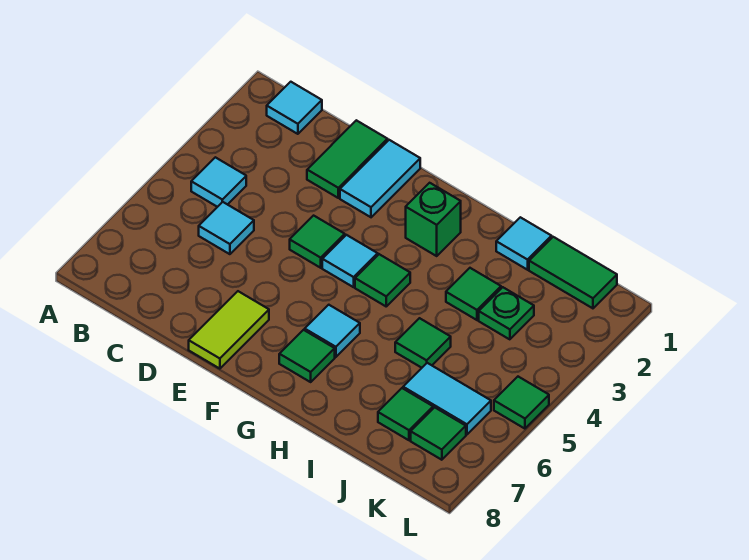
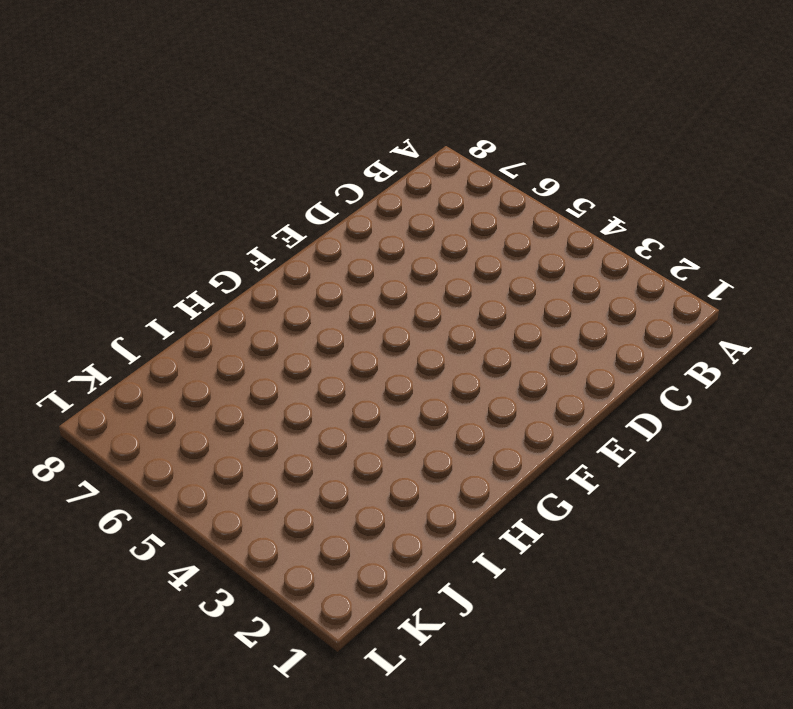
none -> cyan 1x1 tile [267,82,322,134]
none -> cyan 1x1 tile [191,157,246,207]
none -> cyan 1x1 tile [199,202,254,254]

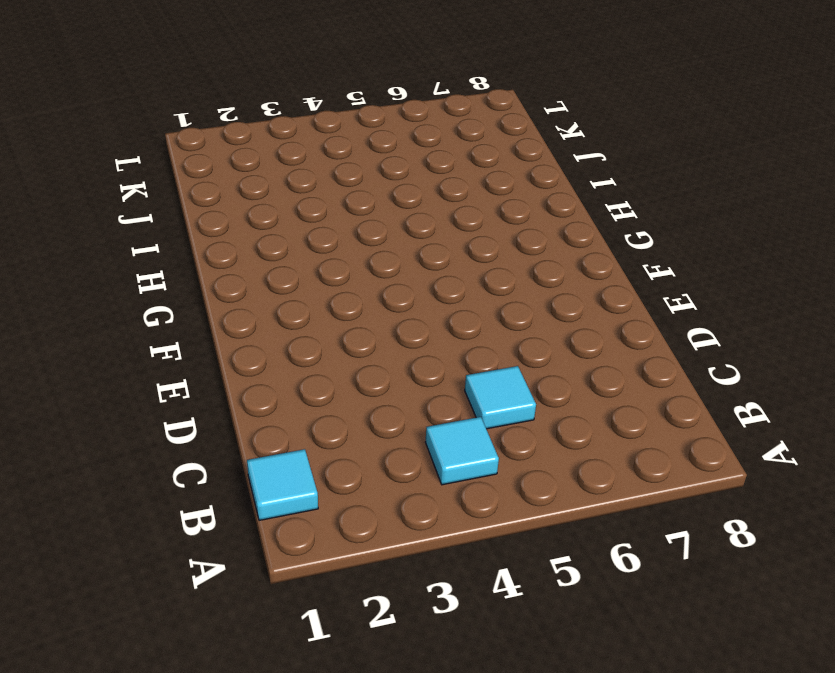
none -> green 1x2 tile [307,120,388,198]
none -> cyan 1x2 tile [340,140,420,217]
none -> green 1x1 tile [290,216,345,268]

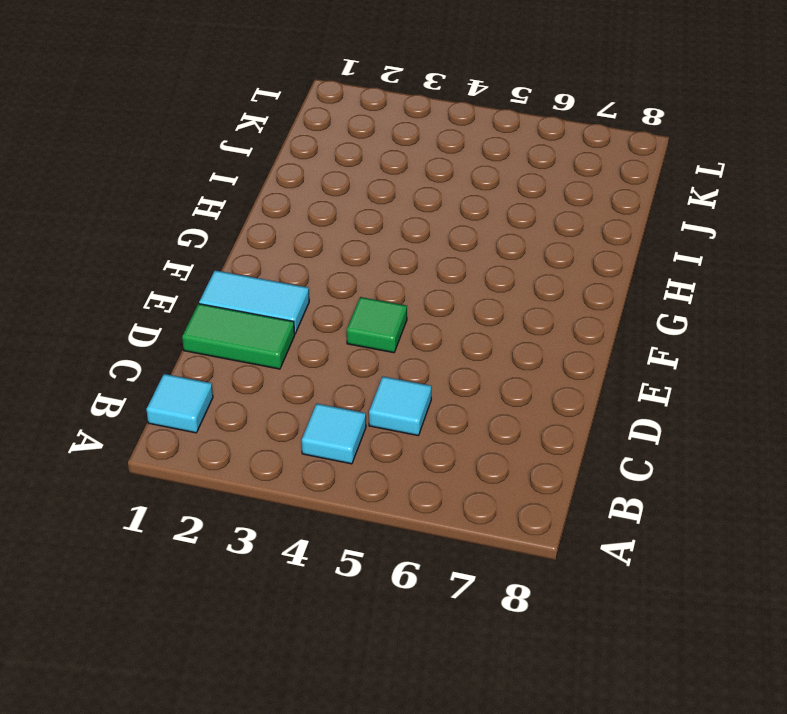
none -> lime 1x2 tile [189,291,269,369]
none -> cyan 1x1 tile [322,235,378,287]
none -> green 1x1 brick [406,183,461,256]

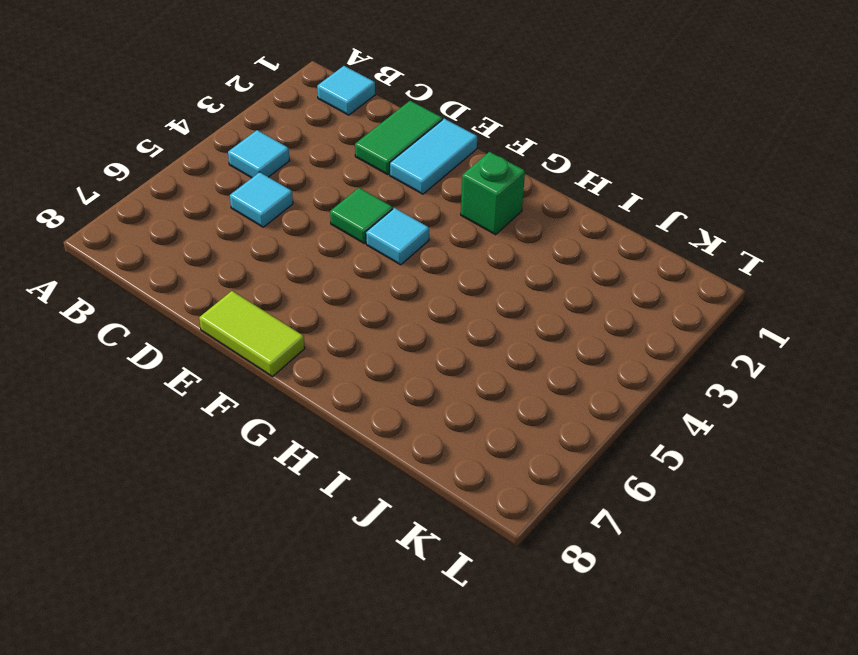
lime 1x2 tile [199,291,305,377] -> lime 1x2 tile turned to [189,291,269,369]
none -> green 1x1 tile [355,254,410,306]
none -> cyan 1x1 tile [305,305,360,357]
none -> green 1x1 tile [279,330,335,382]

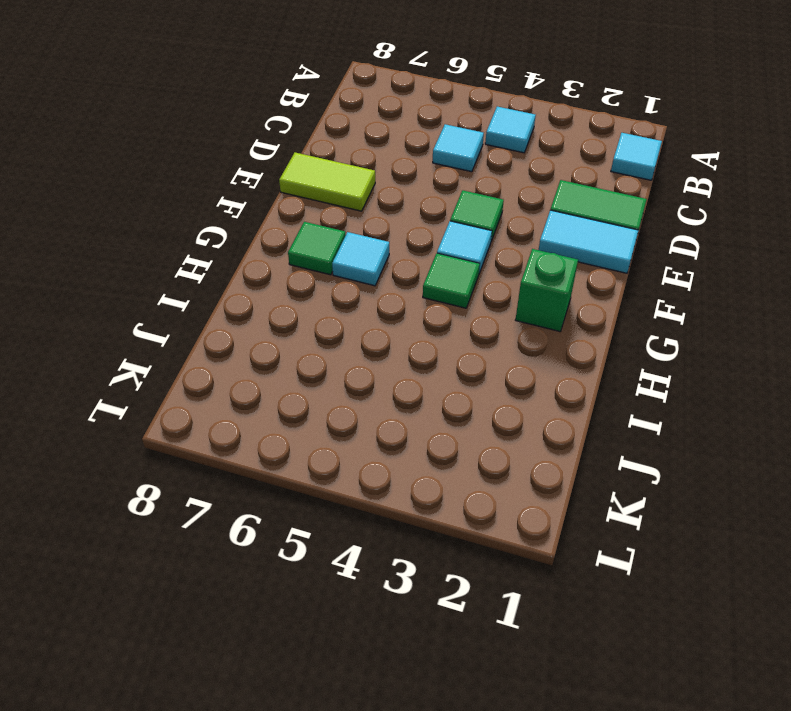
none -> cyan 1x1 tile [496,217,552,270]
none -> green 1x1 tile [446,268,501,320]
none -> green 1x1 tile [395,318,451,368]

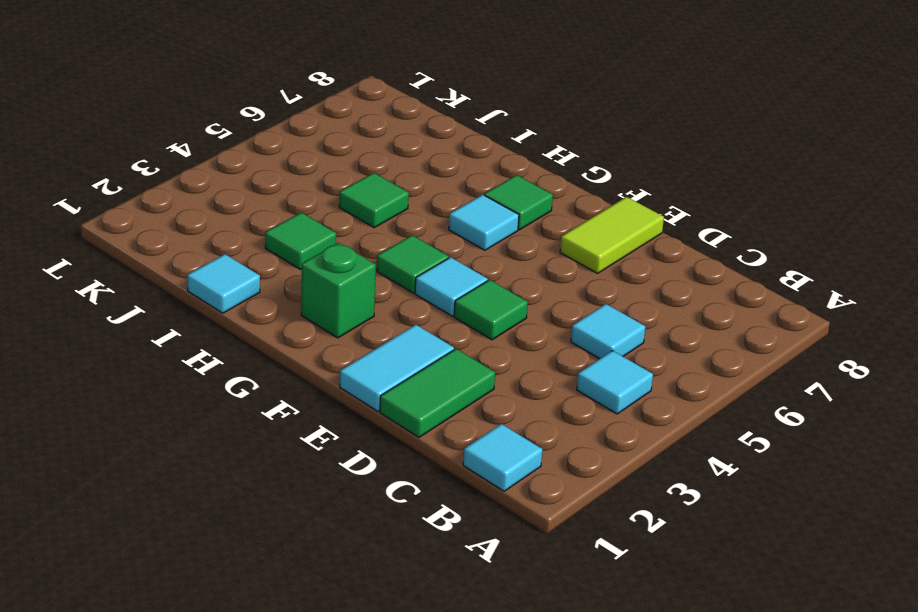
none -> green 1x2 tile [529,237,617,308]
none -> green 1x1 plate [479,287,534,339]
none -> cyan 1x2 tile [403,363,491,434]

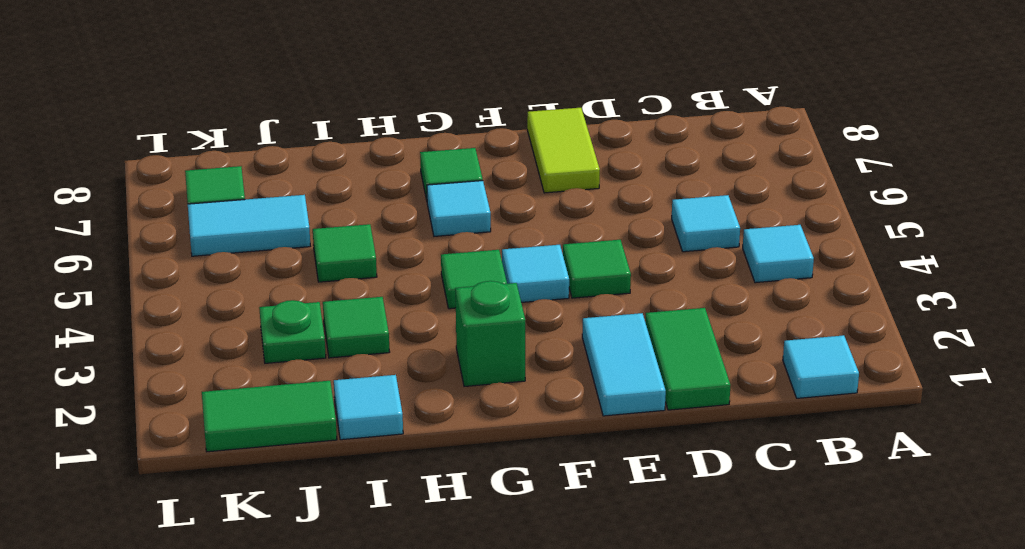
none -> green 1x1 tile [378,388,433,440]
none -> green 1x1 tile [494,377,549,429]

